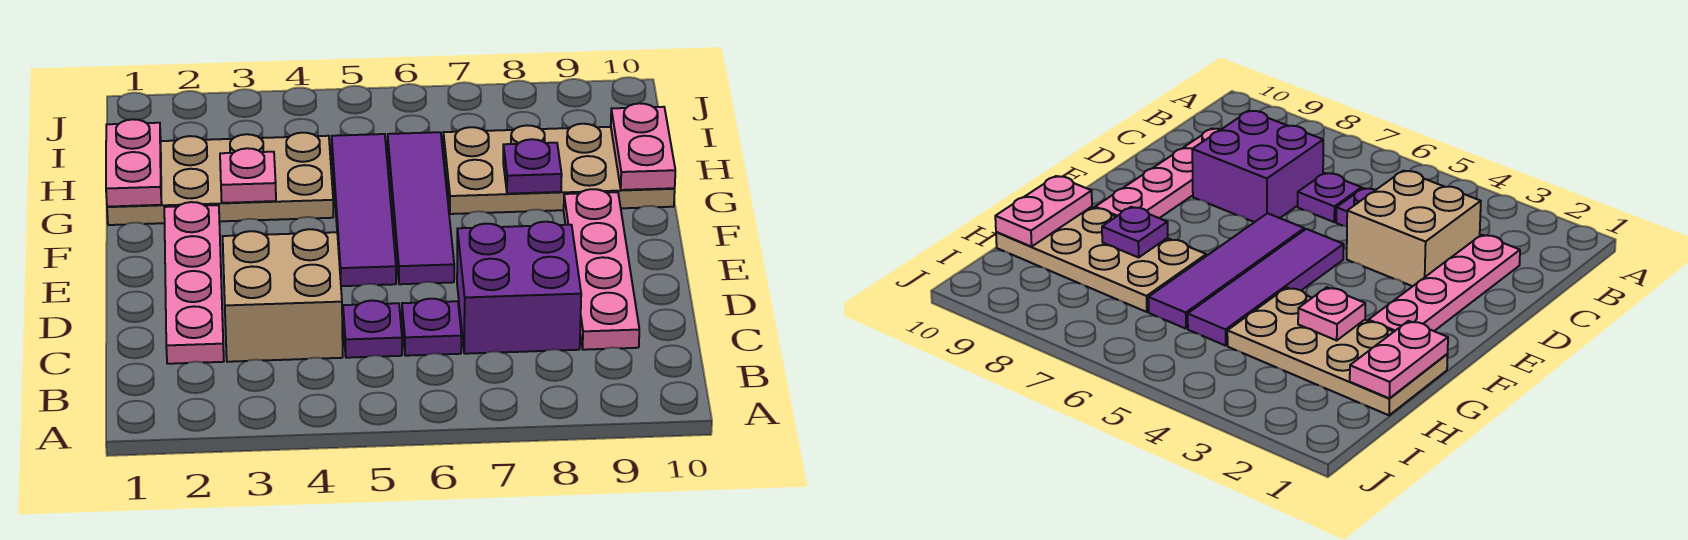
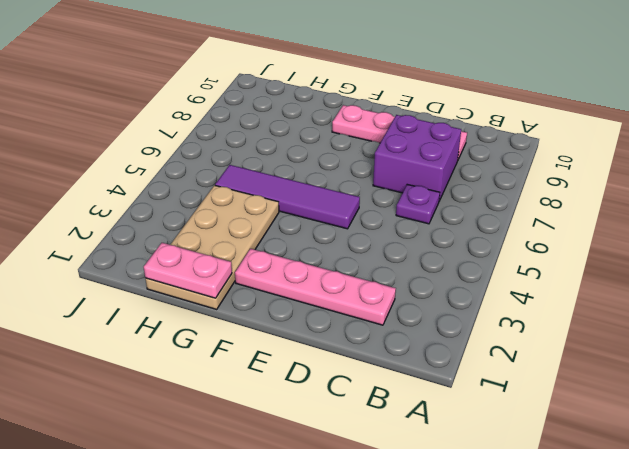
none -> tan 2x2 brick [223,229,343,362]
none -> purple 1x1 plate [343,301,402,358]
none -> purple 1x4 tile [388,132,454,284]

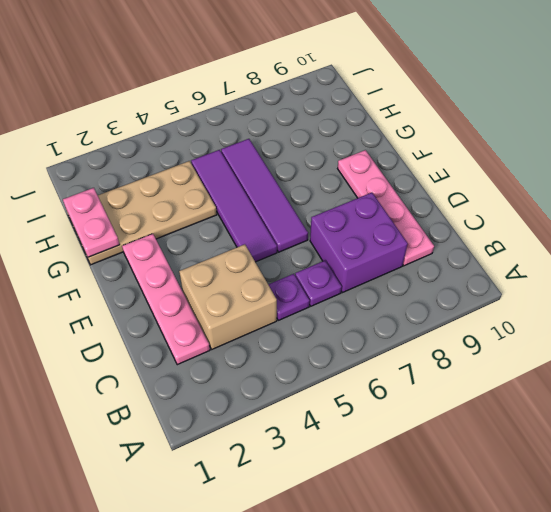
none -> tan 2x4 plate [443,124,675,214]
none -> pink 1x1 plate [220,148,276,203]
none -> purple 1x1 plate [503,139,562,194]

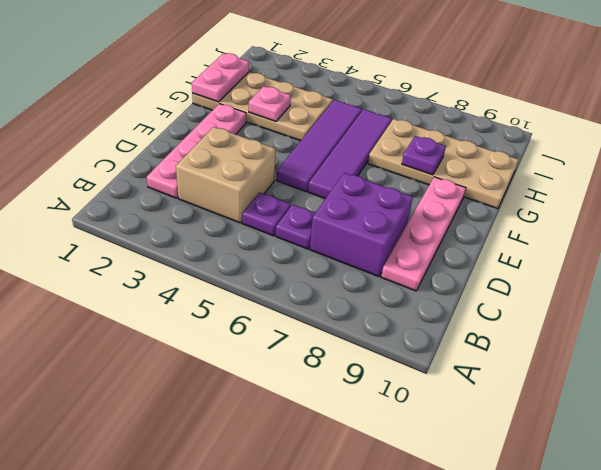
none -> pink 1x2 plate [611,103,675,190]

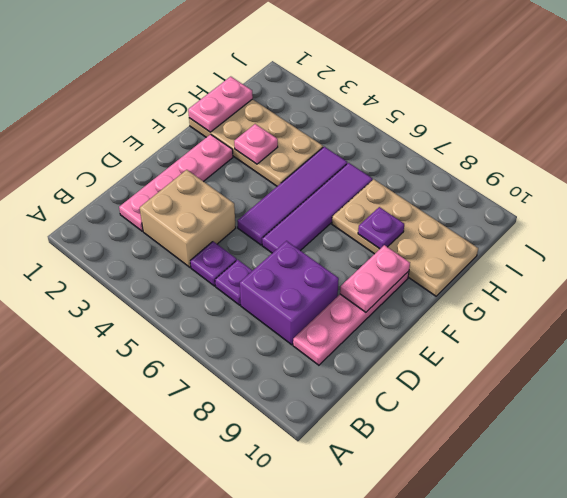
pink 1x2 plate [340,245,410,312] -> pink 1x2 plate moved to [611,103,675,190]

